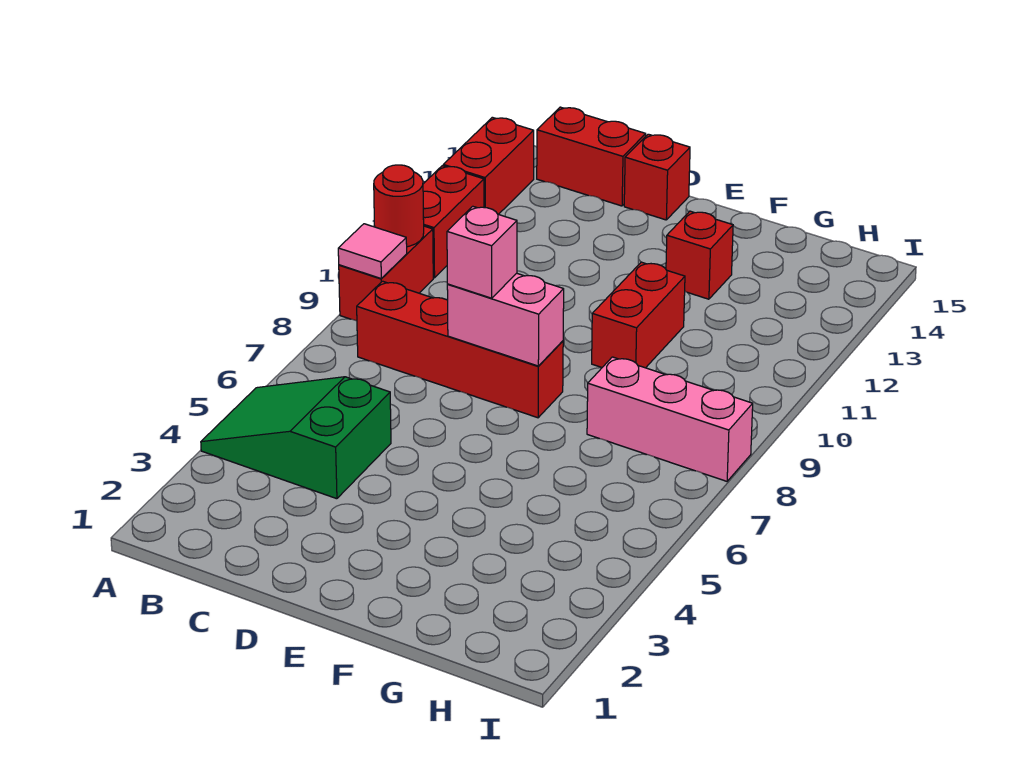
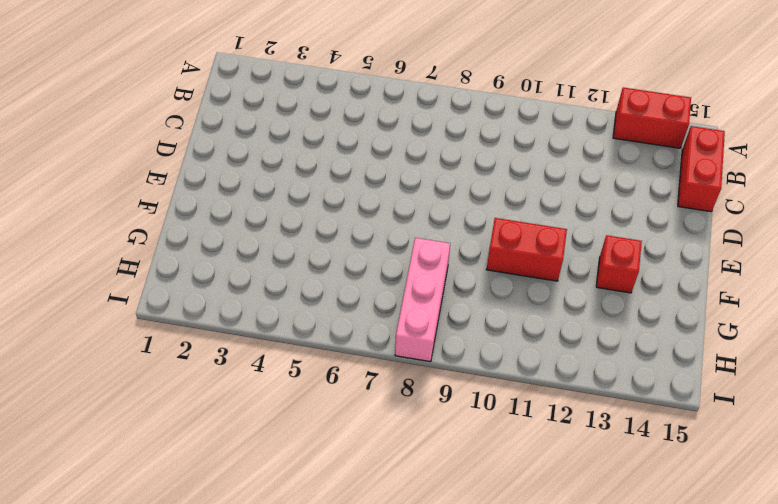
none -> green 2x3 slope [201,377,391,499]
none -> red 1x2 brick [339,226,433,321]
none -> red 1x2 brick [423,166,484,278]

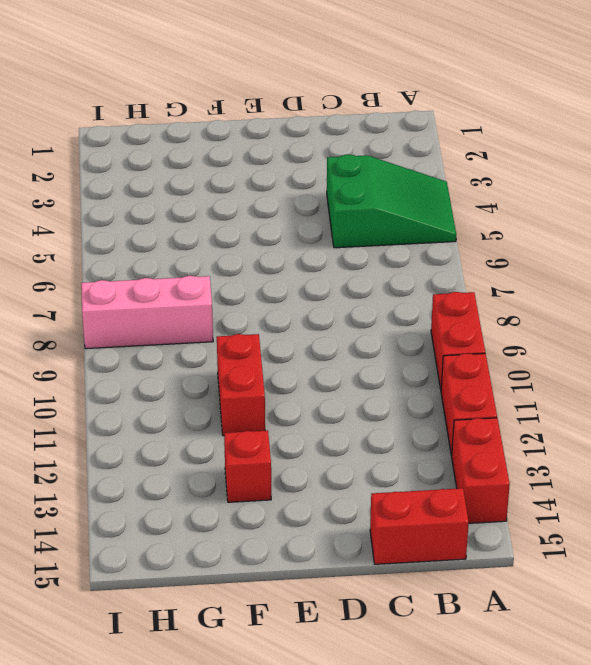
none -> red 1x4 brick [357,281,563,418]
none -> red 1x1 brick [624,134,690,220]
none -> pink 1x1 tile [338,224,407,279]

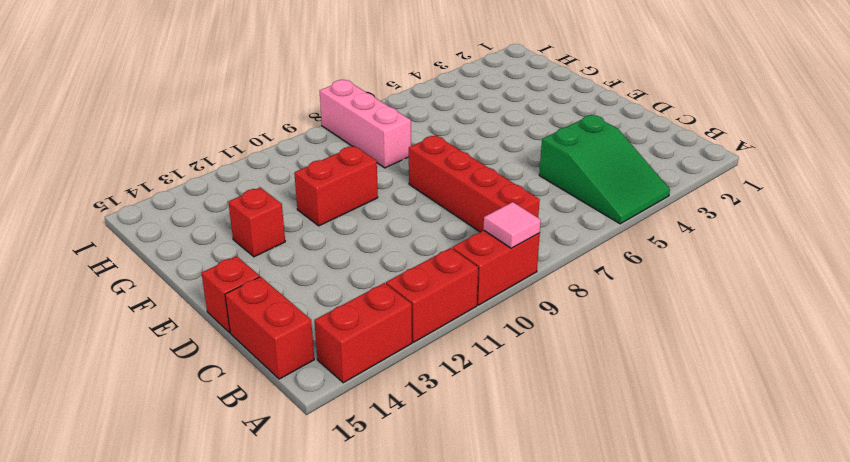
none -> red 1x1 round brick [374,165,424,247]
none -> pink 1x2 brick [447,273,564,366]
none -> pink 1x1 brick [447,206,517,298]

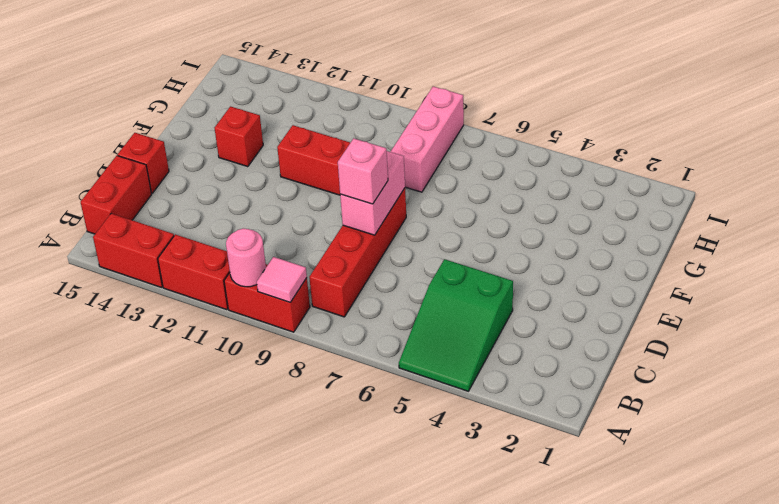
pink 1x1 round brick [226,229,266,287] -> red 1x1 round brick [374,165,424,247]

